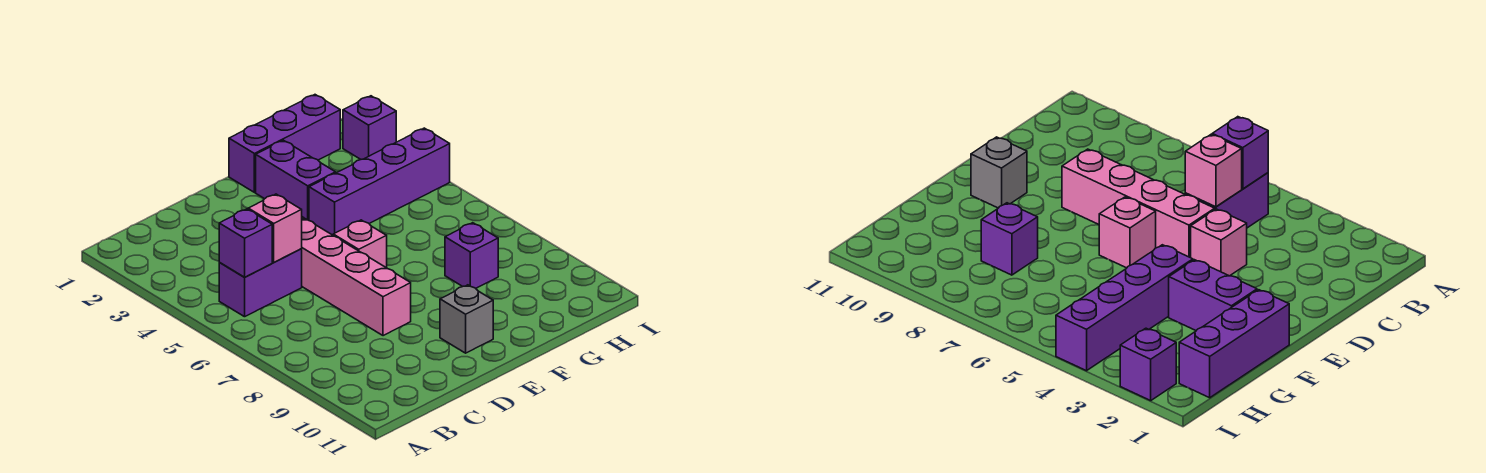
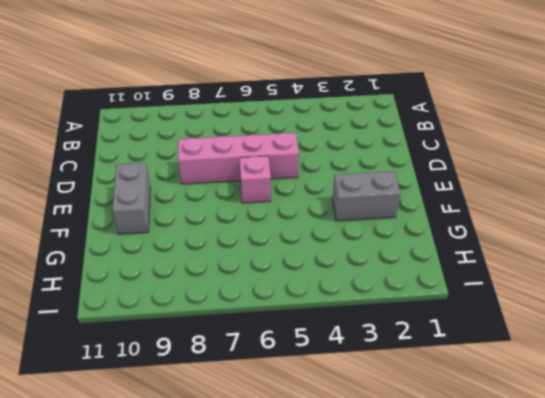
grey 1x2 brick [112,163,150,234] -> grey 1x1 brick [440,285,493,353]
grey 1x2 brick [332,171,400,221] -> purple 1x2 brick [256,140,336,220]
none -> purple 1x2 brick [219,249,302,317]
none -> pink 1x1 brick [1191,209,1247,276]
none -> purple 1x3 brick [229,95,340,192]

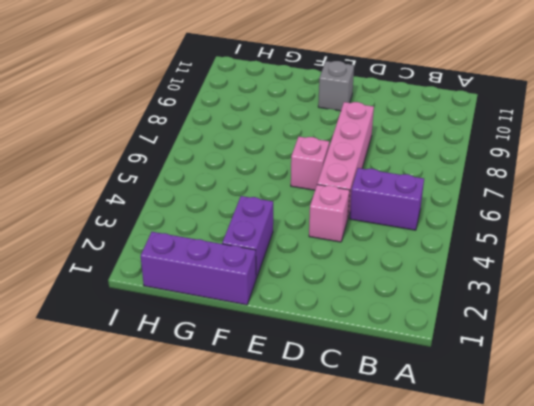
none -> purple 1x4 brick [309,128,450,235]
none -> purple 1x1 brick [445,223,498,288]
none -> purple 1x1 brick [343,96,396,159]

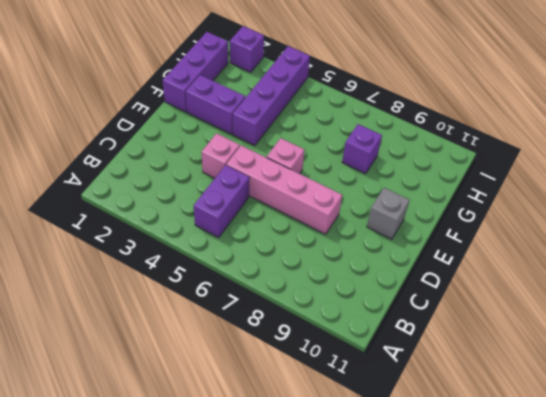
none -> purple 1x1 brick [219,209,272,277]
none -> pink 1x1 brick [248,194,302,262]

